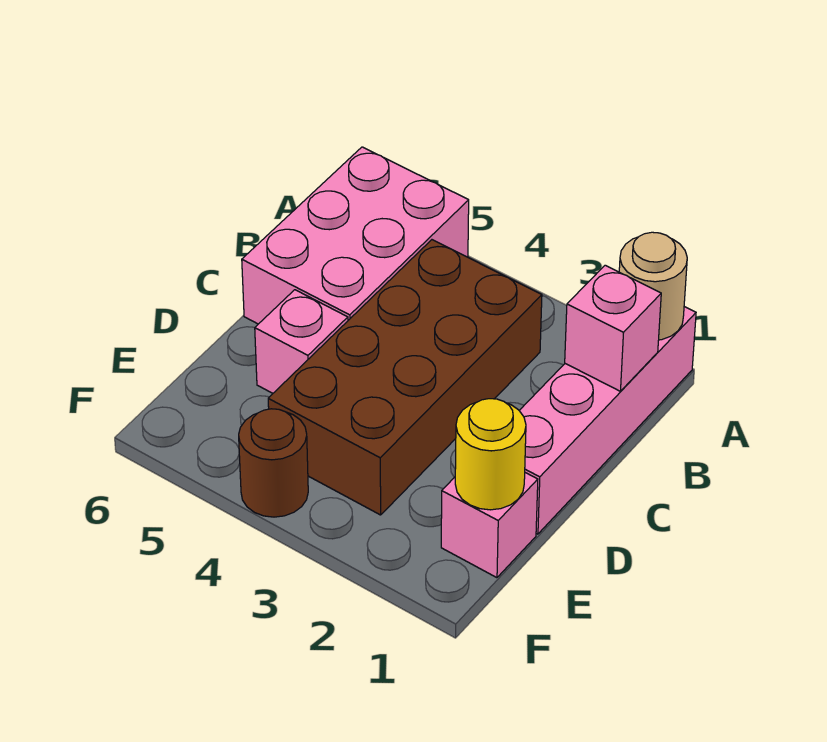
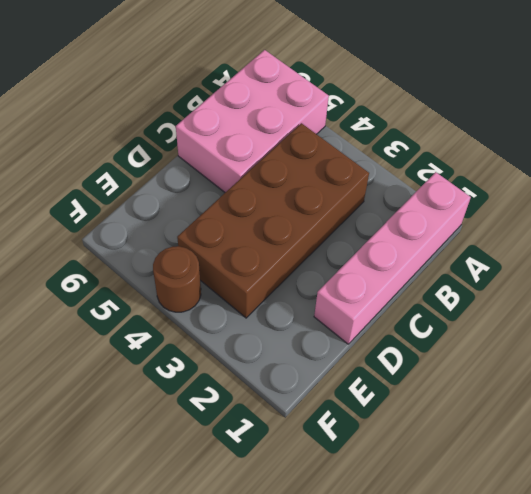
none -> pink 1x1 brick [255,290,348,393]
none -> pink 1x1 brick [441,473,538,578]

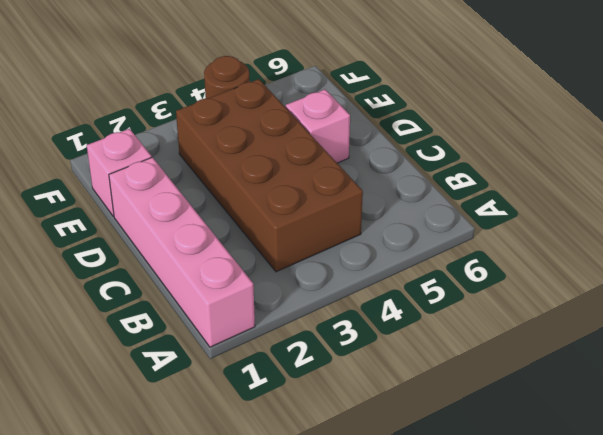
none -> pink 2x3 brick [242,147,469,324]
none -> tan 1x1 round brick [619,232,687,340]

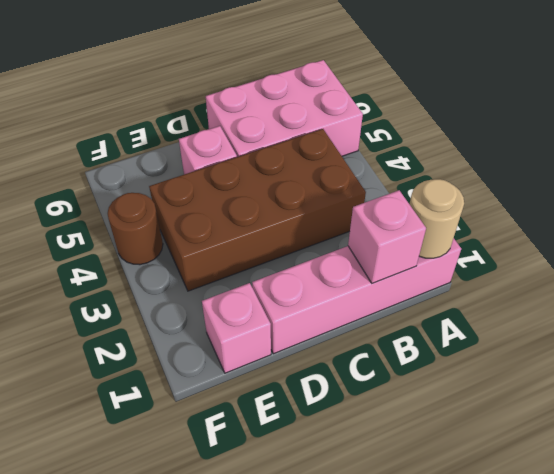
none -> yellow 1x1 round brick [455,399,526,510]

